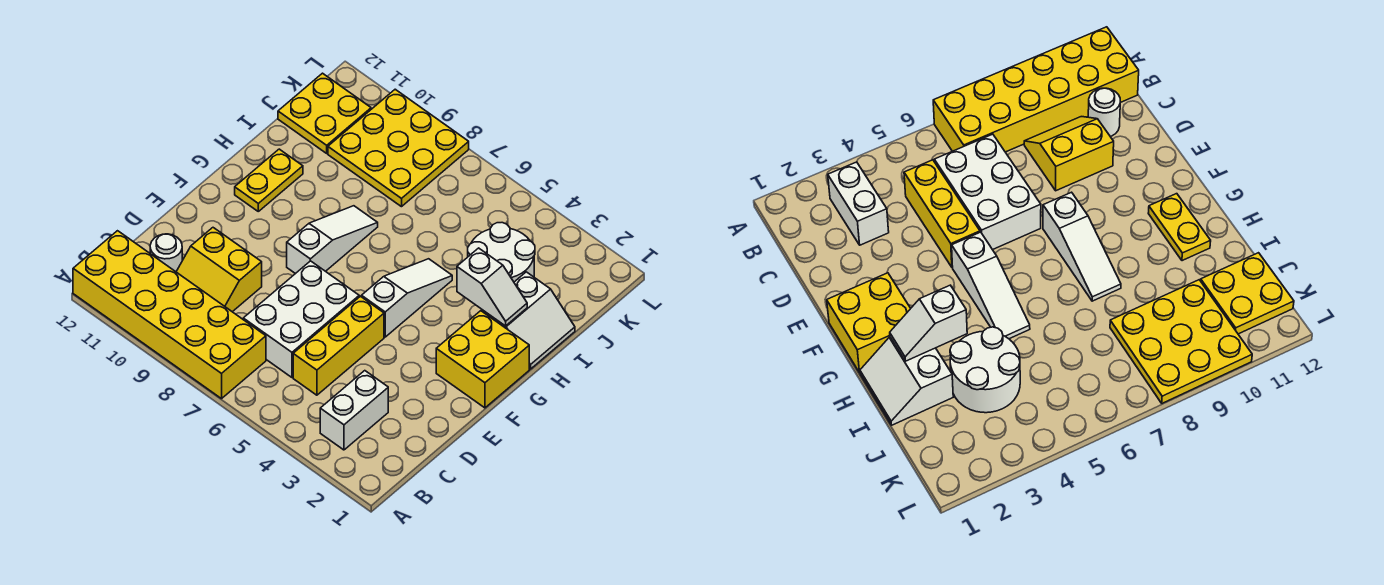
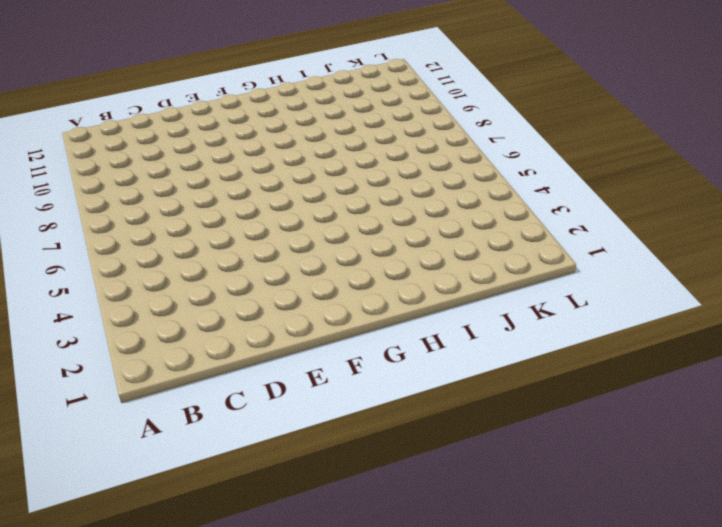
none -> yellow 2x6 brick [73,231,266,399]
none -> white 1x2 brick [320,371,388,450]
none -> yellow 1x3 brick [293,296,384,395]

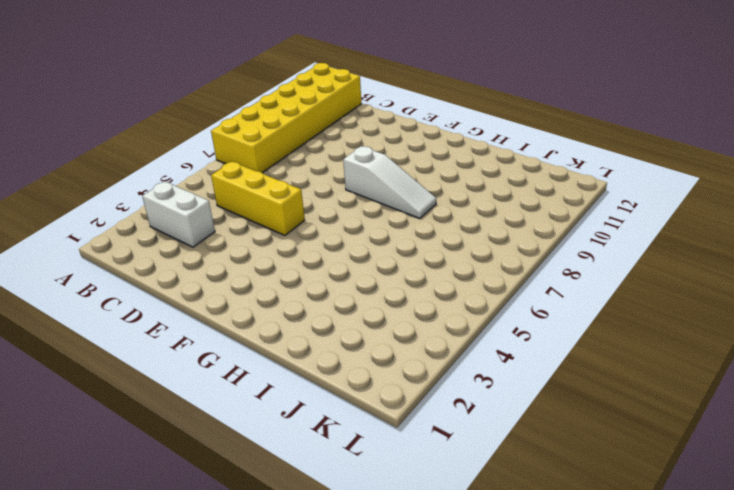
none -> white 2x3 brick [243,261,359,377]
none -> yellow 2x2 slope [176,228,262,312]
none -> white 1x1 round brick [150,234,182,272]

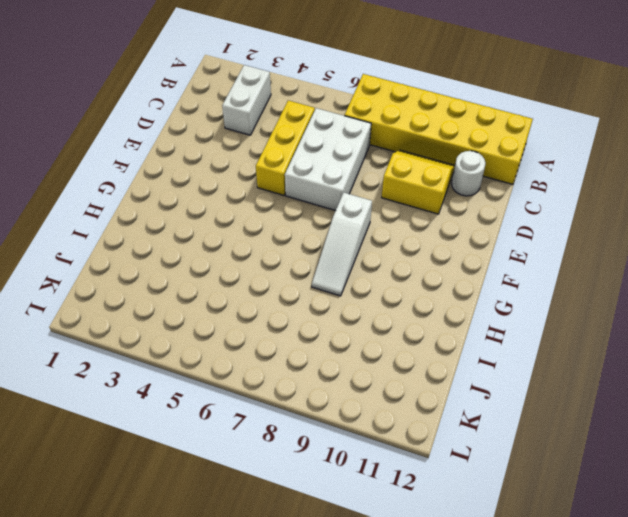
none -> yellow 2x2 brick [436,311,529,408]
none -> white 1x3 slope [361,259,452,337]
none -> yellow 1x2 plate [235,149,303,211]

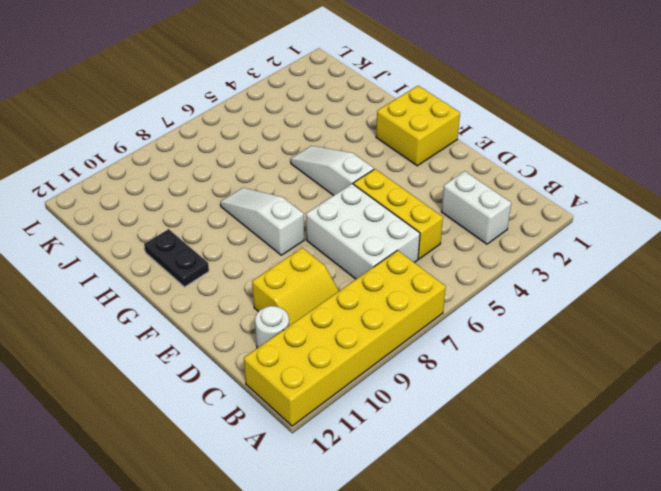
black 1x2 plate [144,229,209,287] -> yellow 1x2 plate [235,149,303,211]
none -> white 2x2 slope [482,272,575,369]
none -> white 2x2 round brick [468,223,535,282]
none -> yellow 3x3 plate [328,89,469,207]

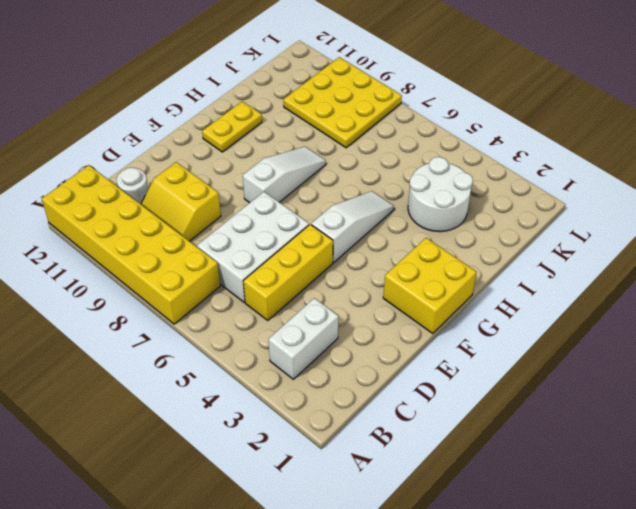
none -> white 2x2 slope [482,272,575,369]
none -> yellow 2x2 plate [278,73,371,153]
none -> white 1x2 slope [457,248,527,326]

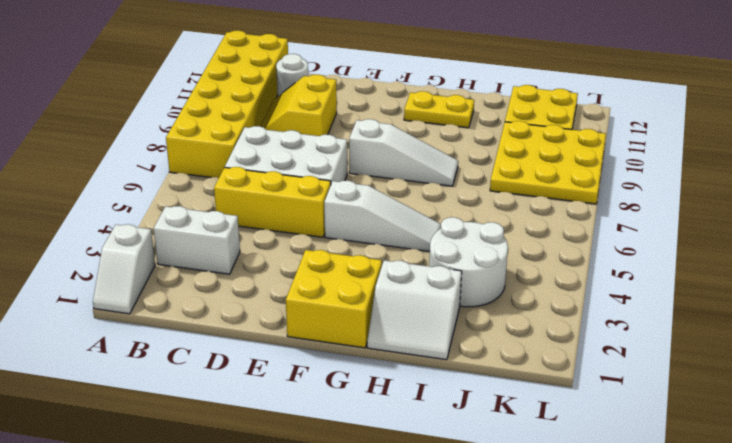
white 1x2 slope [93,224,155,314] -> white 1x2 slope moved to [457,248,527,326]

